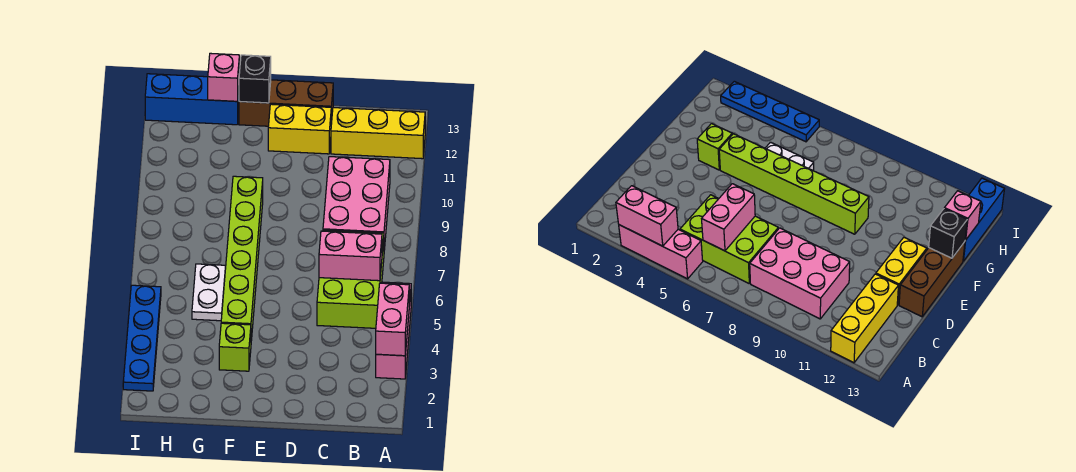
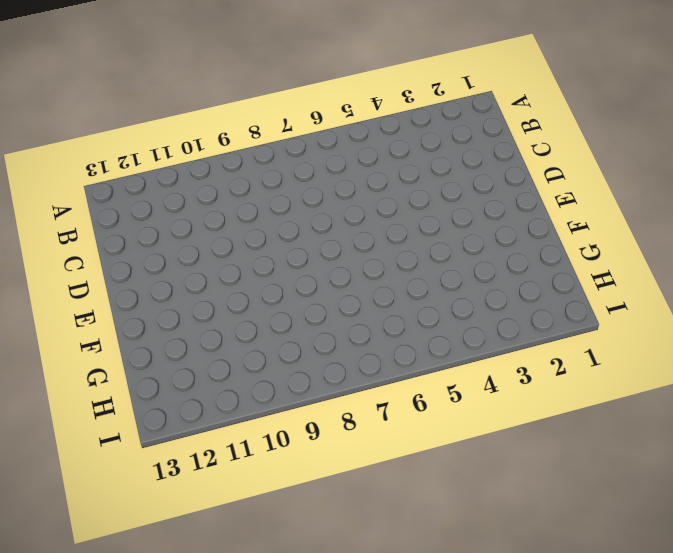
none -> pink 1x3 brick [376,282,411,379]
none -> yellow 1x3 brick [331,108,425,159]
none -> lime 2x3 brick [317,230,384,328]

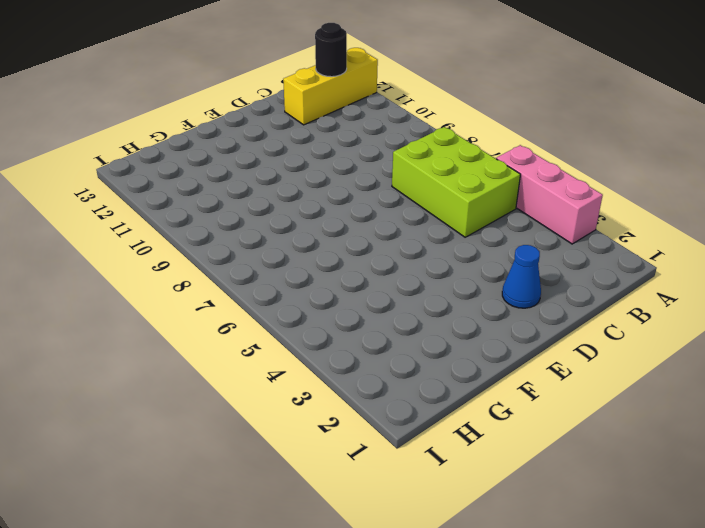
black 1x1 round brick [315,23,347,77] -> none
blue 1x1 cone [502,245,541,308] -> none
none -> pink 2x3 brick [323,157,390,250]
none -> yellow 1x2 brick [268,104,331,154]
none -> brown 1x3 brick [239,80,333,126]

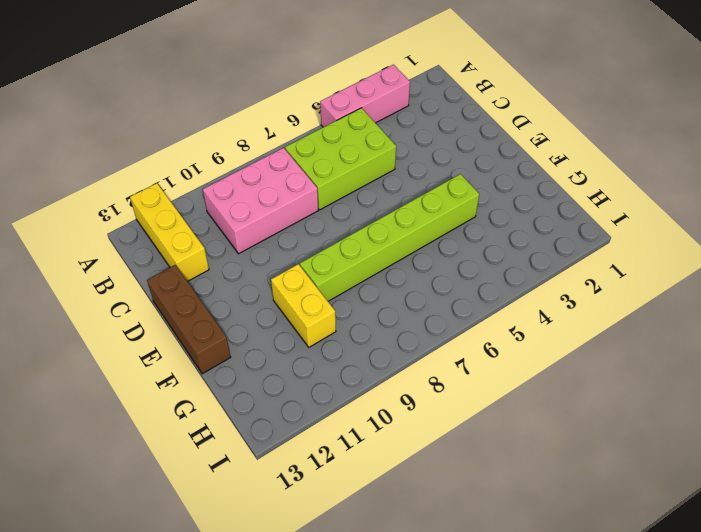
yellow 1x2 brick [271,264,336,347] -> yellow 1x2 brick moved to [268,104,331,154]
none -> lime 1x1 brick [219,323,251,371]
none -> white 1x2 plate [192,264,226,321]
none -> blue 1x3 brick [145,74,239,125]

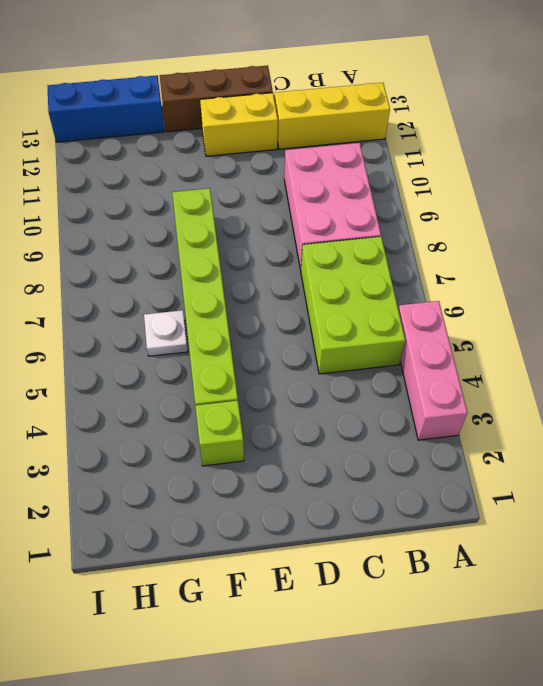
white 1x1 plate [144,310,188,356] -> white 1x2 plate [192,264,226,321]
none -> blue 1x4 plate [123,285,161,391]
none -> pink 1x2 brick [376,283,409,356]
none -> pink 1x2 brick [319,231,382,281]

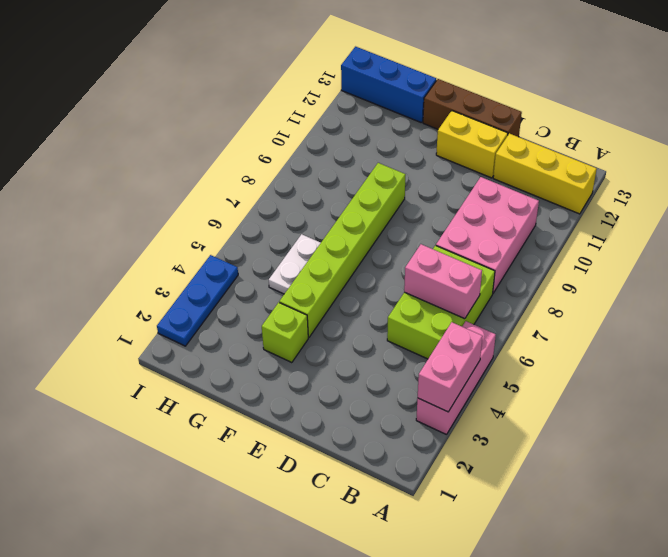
blue 1x3 plate [157,255,238,346] -> blue 1x4 plate [123,285,161,391]
none -> black 1x1 brick [239,55,271,103]
none -> pink 1x1 brick [208,53,239,101]

